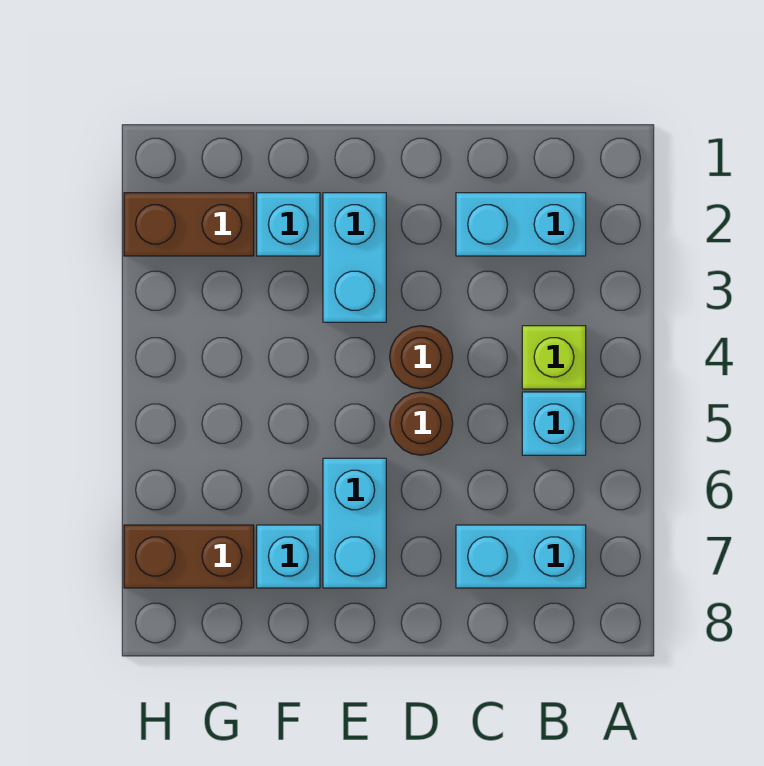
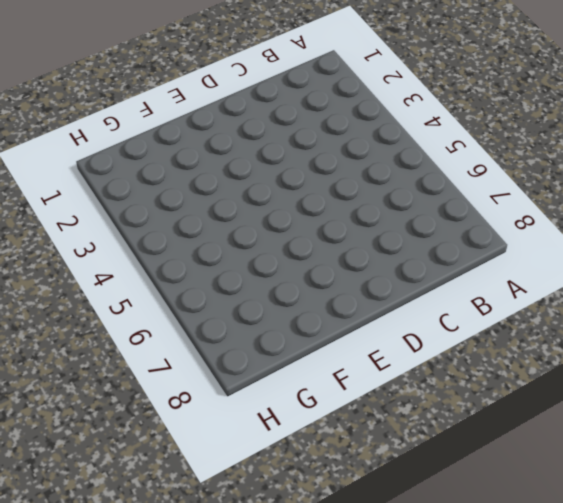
none -> cyan 1x2 brick [456,193,586,256]
none -> lime 1x1 brick [522,326,586,389]
none -> cyan 1x1 brick [522,392,586,455]

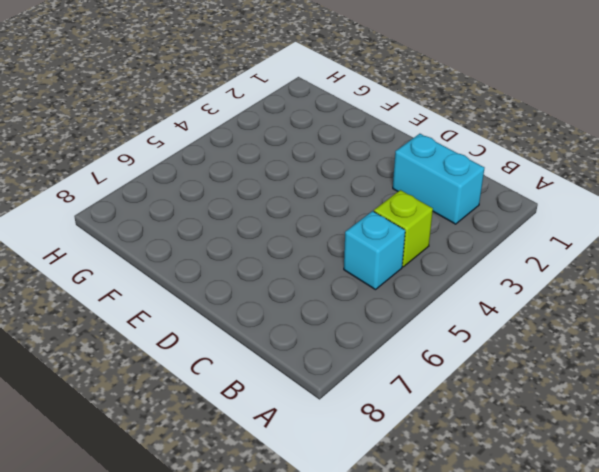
none -> cyan 1x2 brick [456,525,586,588]
none -> brown 1x1 round brick [390,326,453,389]
none -> brown 1x1 round brick [390,392,453,455]

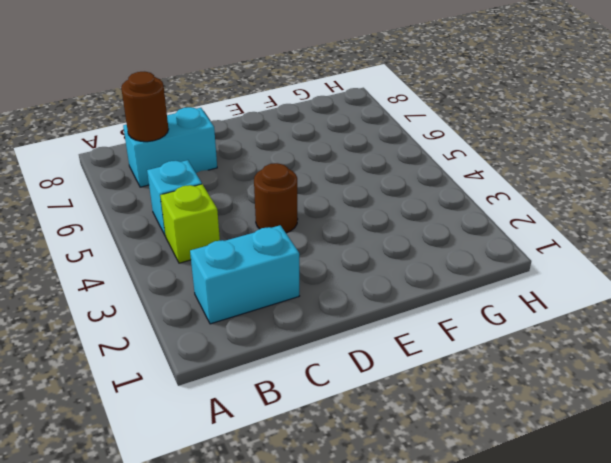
brown 1x1 round brick [121,72,168,142] -> brown 1x1 round brick moved to [390,392,453,455]
none -> cyan 1x2 brick [323,193,386,322]
none -> cyan 1x2 brick [323,458,386,588]
none -> cyan 1x1 brick [257,193,320,256]

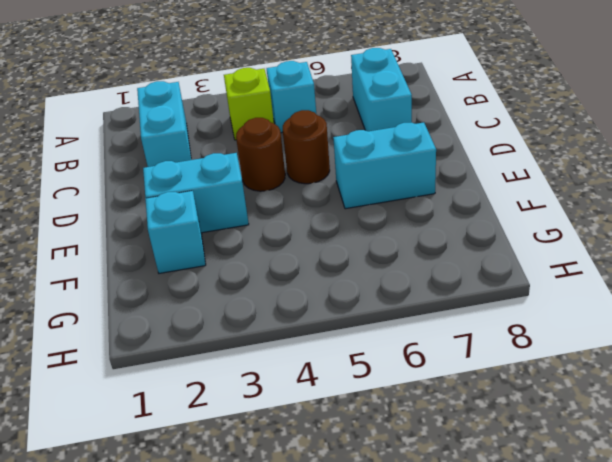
none -> cyan 1x1 brick [257,525,320,588]
none -> brown 1x2 brick [124,193,254,256]
none -> brown 1x2 brick [124,525,254,588]

